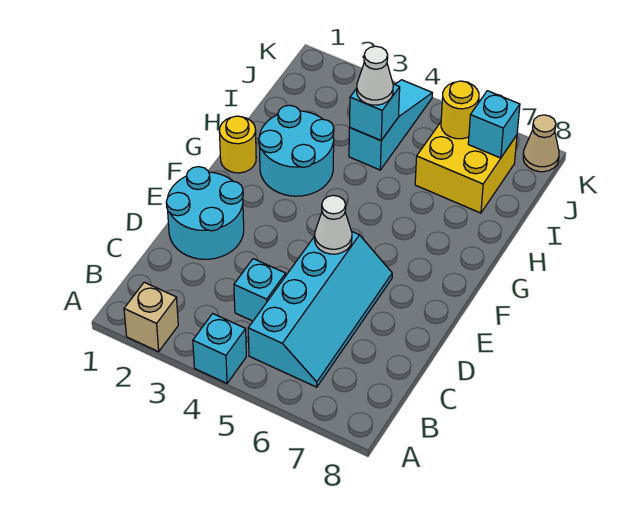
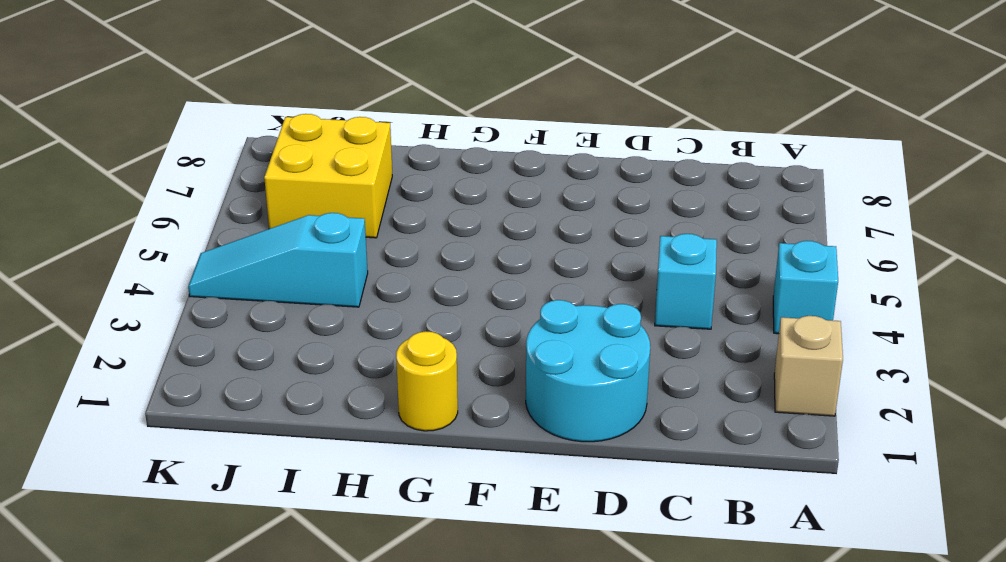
none -> cyan 2x4 slope [248,232,392,387]
none -> cyan 2x2 round brick [259,105,334,196]
none -> tan 1x1 cone [523,115,559,172]

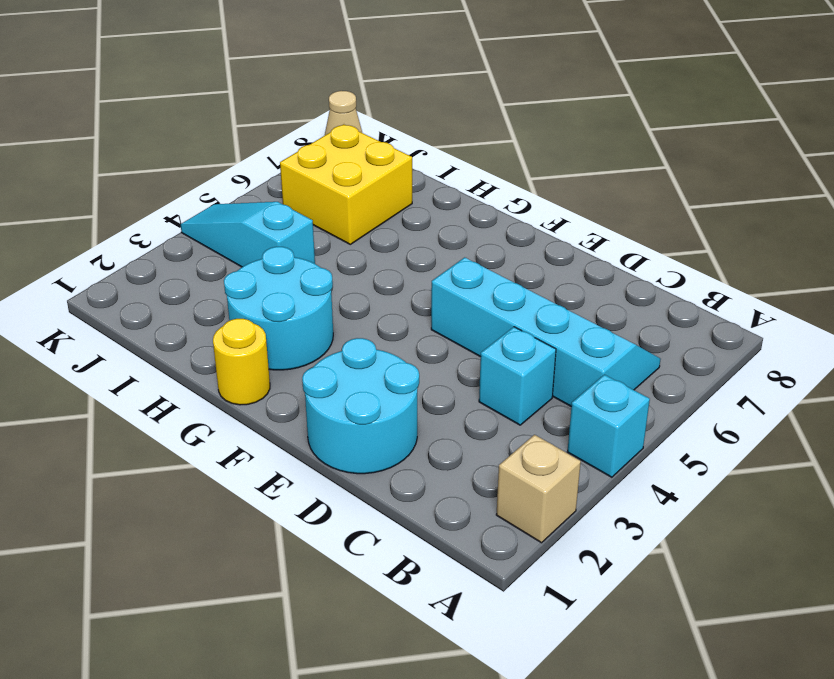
none -> white 1x1 cone [315,195,352,254]
none -> cyan 1x1 brick [350,84,400,140]
none -> yellow 1x1 round brick [441,81,479,139]

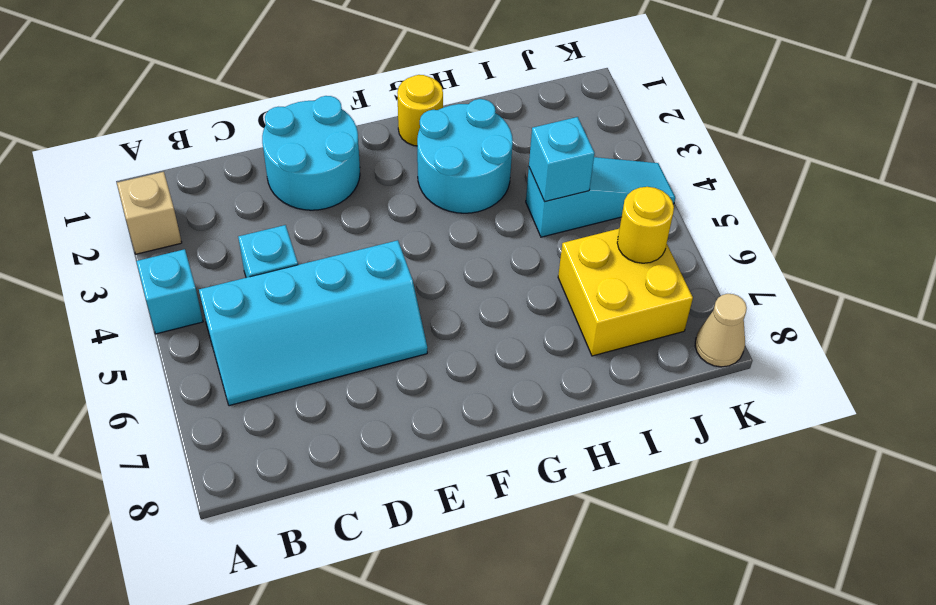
none -> white 1x1 cone [315,195,352,254]
none -> cyan 1x1 brick [468,91,520,158]
none -> white 1x1 cone [357,46,393,105]

